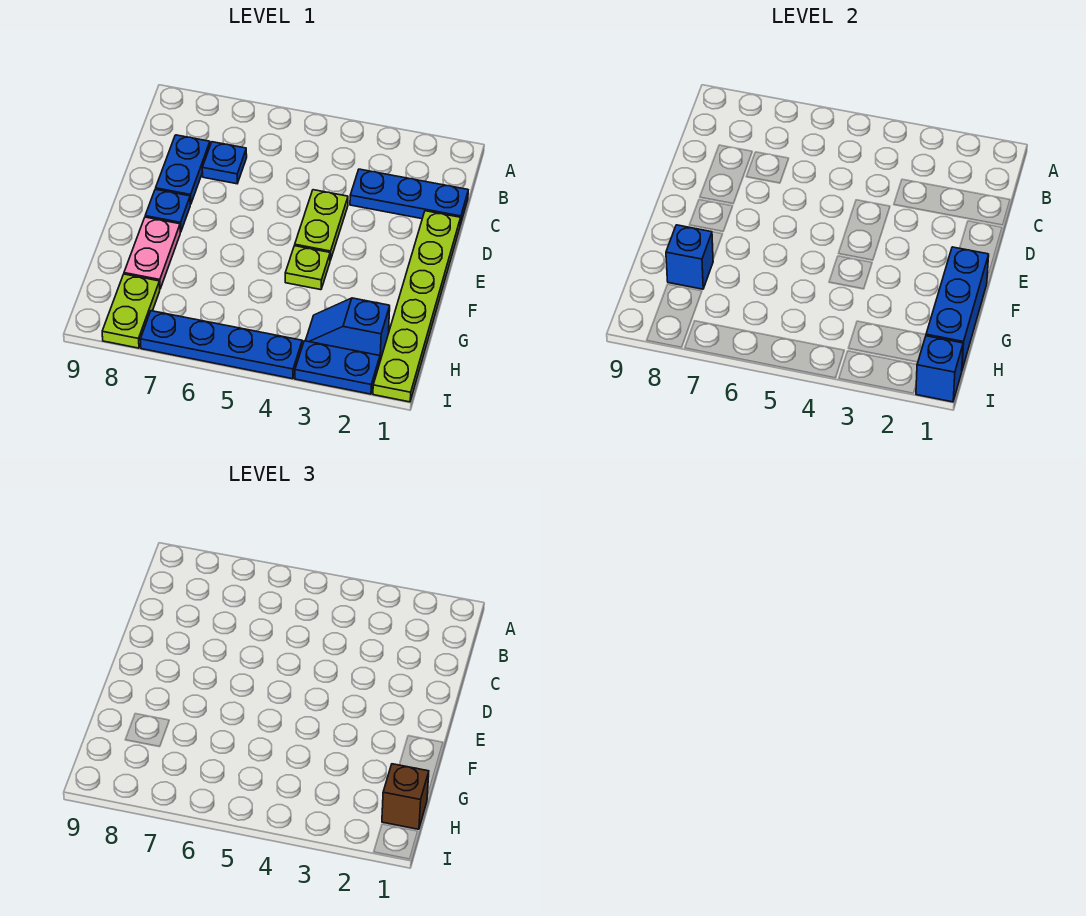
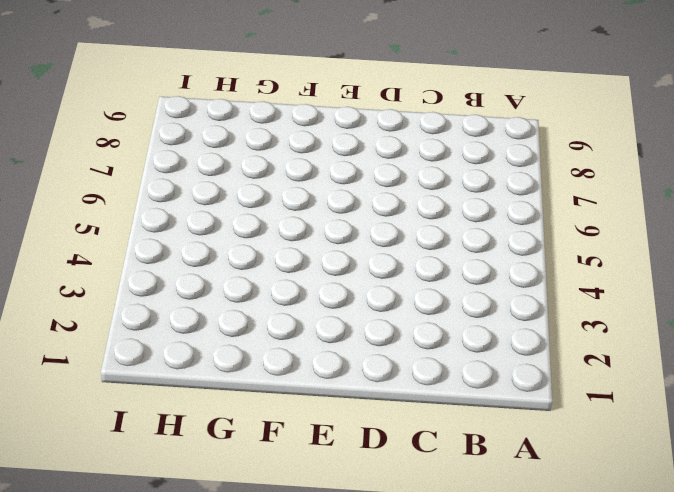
none -> blue 1x3 plate [350,169,468,225]
none -> blue 1x1 plate [202,142,247,184]
none -> blue 1x2 plate [156,135,210,204]

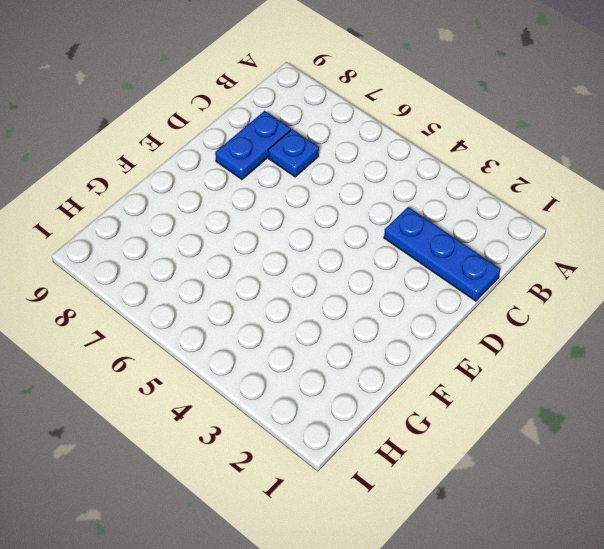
none -> lime 1x6 plate [373,211,461,402]
none -> lime 1x2 plate [295,190,348,260]
none -> blue 1x1 plate [145,189,190,232]

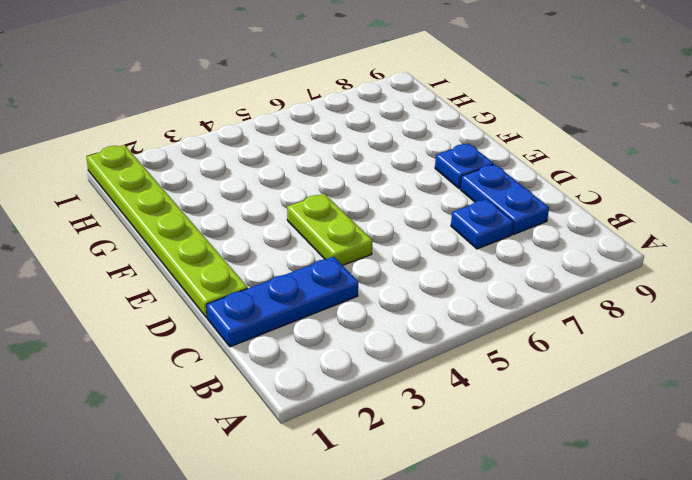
none -> lime 1x1 plate [285,246,330,290]
none -> pink 1x2 plate [124,217,180,289]
none -> blue 1x2 slope [306,298,390,361]

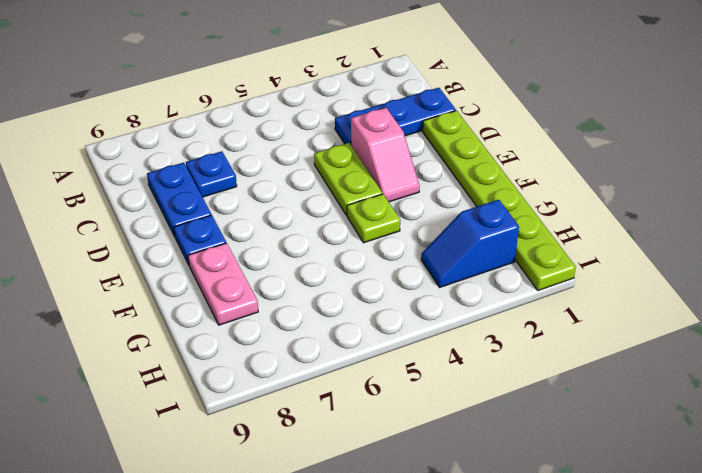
pink 1x2 slope [351,108,420,202] -> none
none -> lime 1x2 plate [102,274,160,348]
none -> blue 1x2 plate [295,341,380,394]
none -> blue 1x4 plate [140,311,302,379]

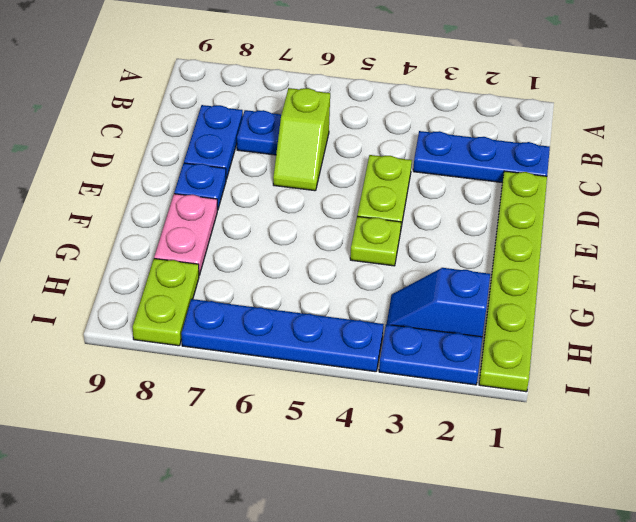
lime 1x2 slope [273,88,330,191] -> none
none -> blue 1x3 brick [926,247,989,370]
none -> blue 1x1 brick [666,225,713,289]
none -> blue 1x1 brick [916,336,963,402]

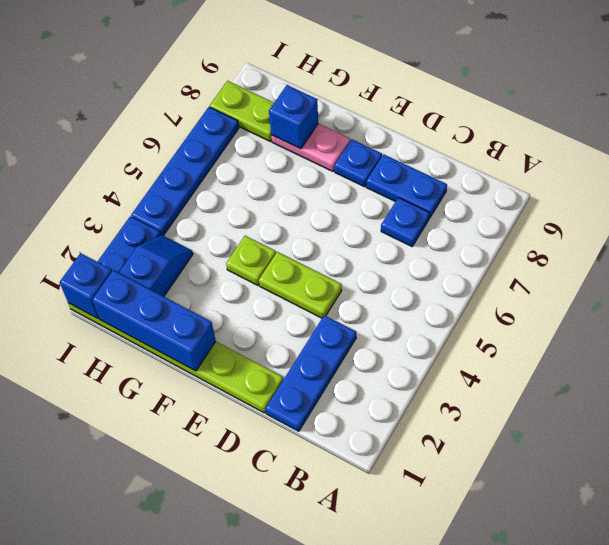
none -> brown 1x1 brick [382,764,429,829]

